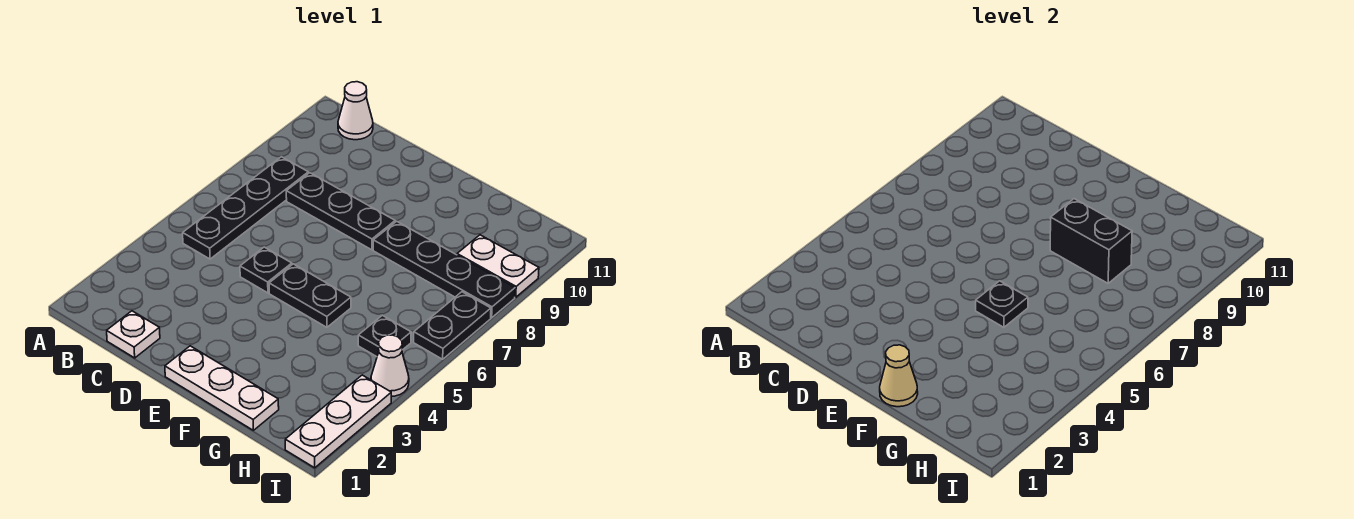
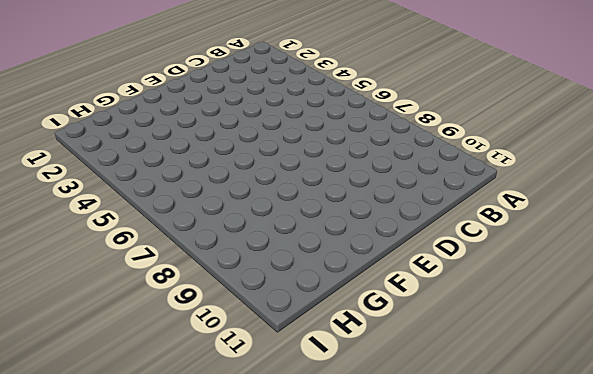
none -> black 1x4 plate [183,157,308,259]
none -> white 1x1 cone [338,82,373,140]
none -> white 1x1 plate [107,311,160,358]

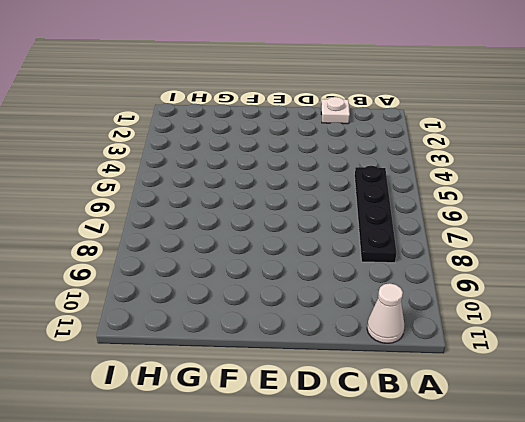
none -> black 1x3 plate [286,173,395,250]
none -> black 1x1 plate [240,247,292,293]
none -> white 1x3 plate [165,346,279,430]

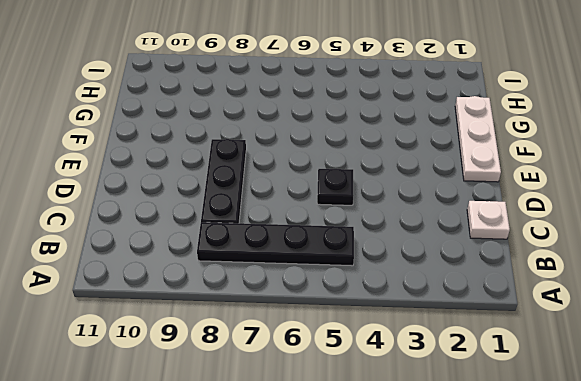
none -> white 1x1 cone [338,82,373,140]
none -> black 1x2 plate [269,264,351,327]
none -> black 1x4 plate [373,221,515,318]

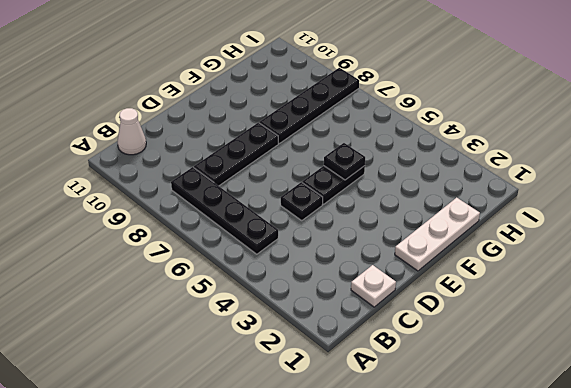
none -> black 1x1 plate [358,315,411,357]
none -> white 1x2 plate [457,235,539,297]
none -> white 1x3 plate [285,375,391,468]

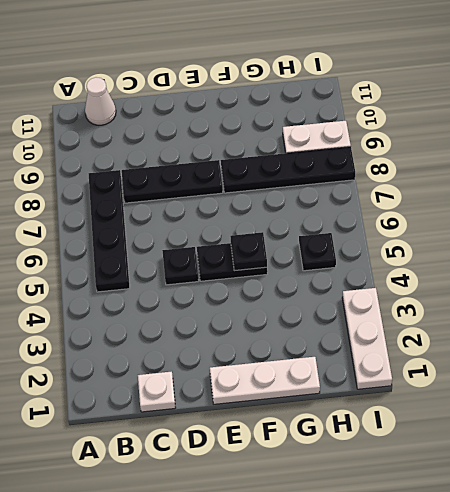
none -> white 1x1 cone [371,335,409,396]
none -> black 1x2 plate [414,292,491,359]
none -> tan 1x1 cone [880,345,918,407]

